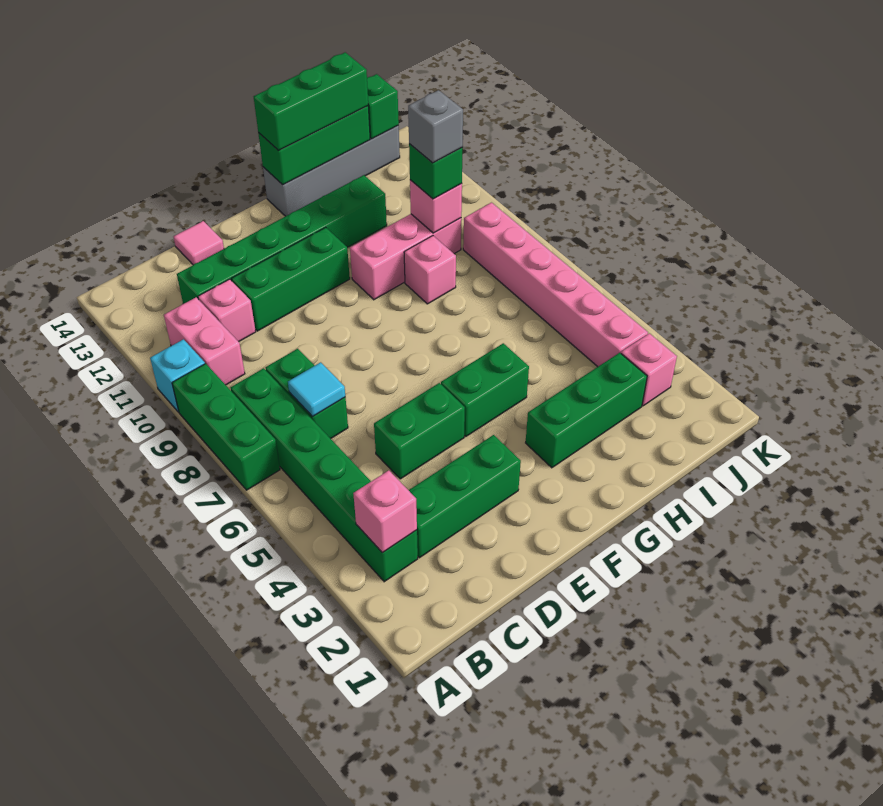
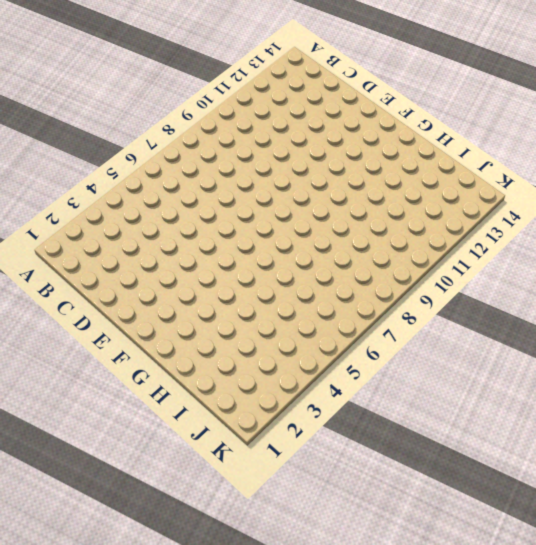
none -> green 1x3 brick [172,364,280,490]
none -> cyan 1x1 brick [150,339,205,412]
none -> green 1x6 brick [230,368,418,582]

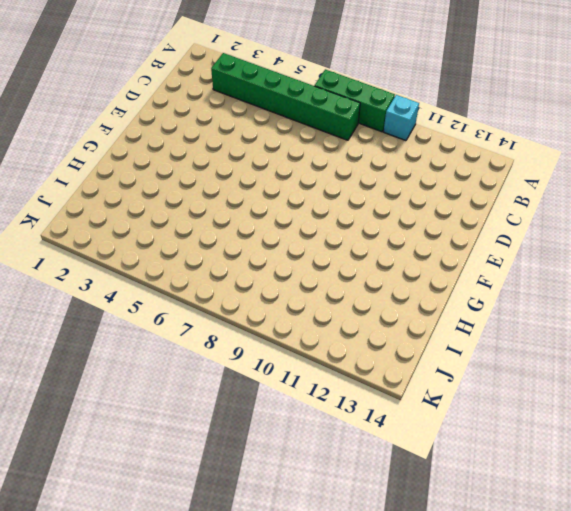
none -> pink 1x2 brick [164,297,245,385]
none -> green 1x3 brick [409,435,521,558]
none -> green 1x2 brick [266,349,348,439]

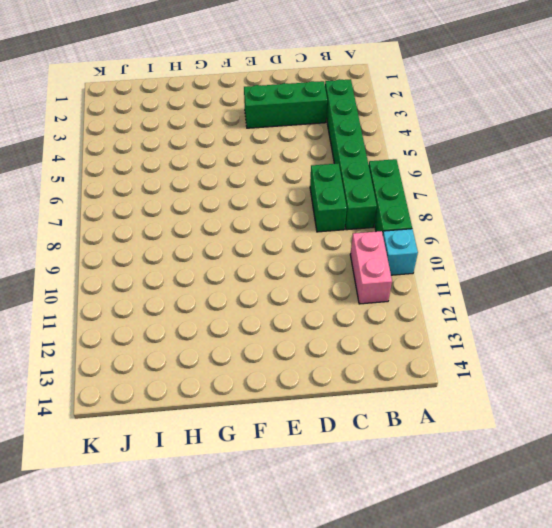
none -> pink 1x1 brick [198,279,256,342]
none -> green 1x6 brick [177,175,387,304]
none -> green 1x2 brick [374,383,465,479]

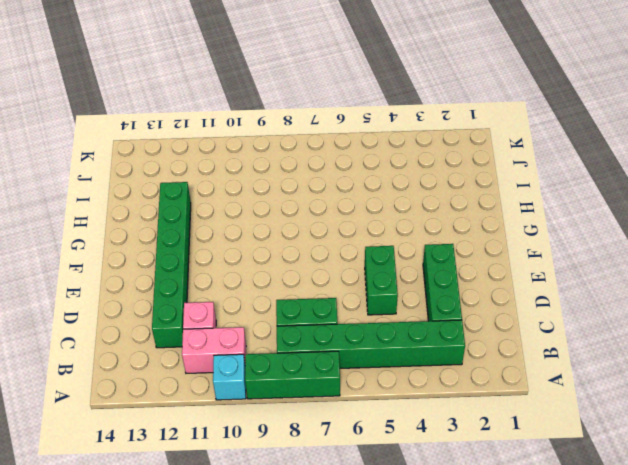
none -> green 1x3 brick [231,227,350,331]
none -> pink 1x1 tile [174,221,224,265]
none -> green 1x2 brick [441,343,529,436]

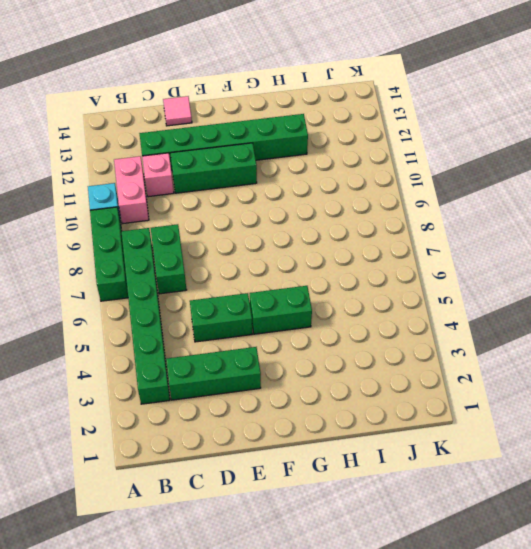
none -> green 1x3 brick [526,353,647,468]
none -> pink 1x3 brick [350,214,461,300]
none -> grey 1x4 brick [263,126,400,216]

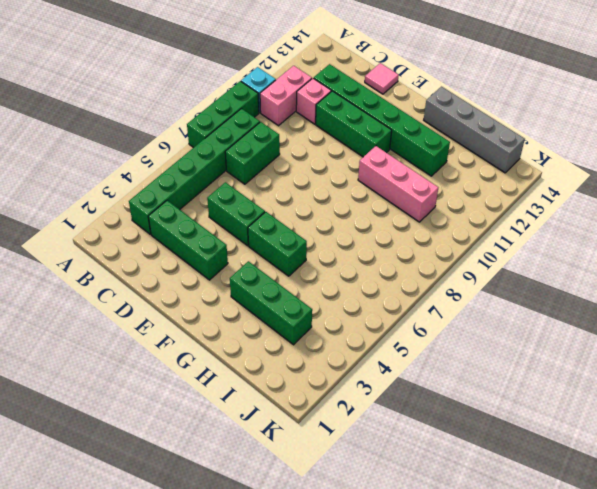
none -> pink 1x1 brick [404,236,456,304]
none -> pink 1x1 brick [621,333,677,406]
none -> pink 1x6 brick [463,203,648,367]

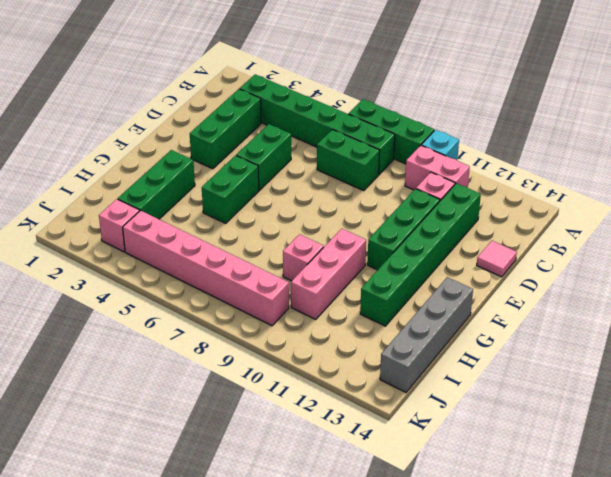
none -> pink 1x1 brick [353,470,417,553]
none -> cyan 1x1 tile [288,362,345,416]
none -> green 1x3 brick [258,106,370,185]

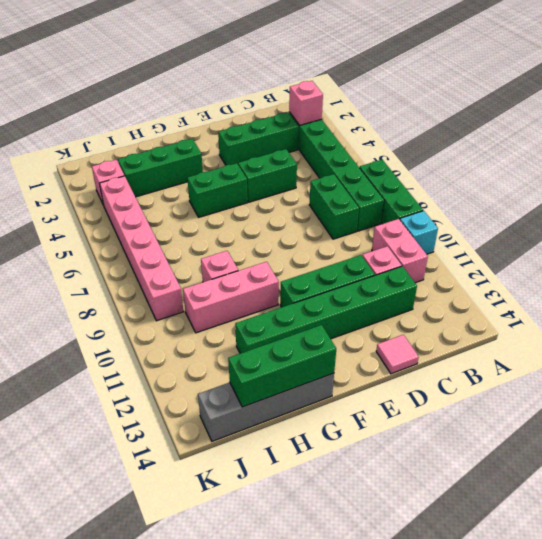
none -> cyan 1x1 tile [288,362,345,416]
none -> pink 1x1 brick [410,180,462,233]
none -> green 1x1 brick [367,74,399,139]

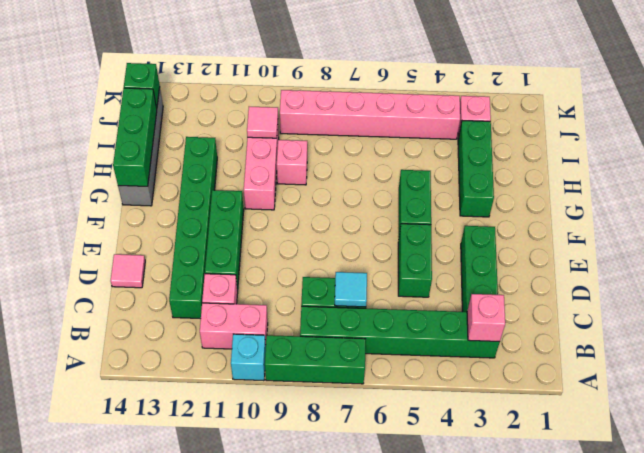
pink 1x1 tile [247,107,278,138] -> pink 1x1 brick [410,180,462,233]
none -> green 1x3 brick [254,52,368,151]
none -> green 1x1 brick [409,144,462,199]
none -> grey 1x1 brick [408,90,463,163]

